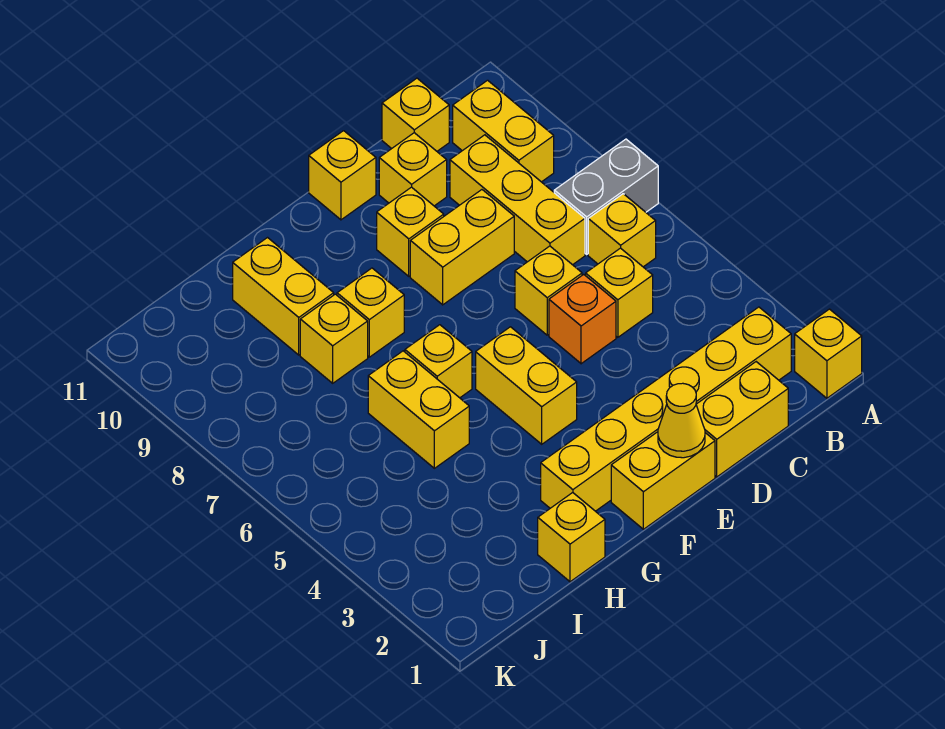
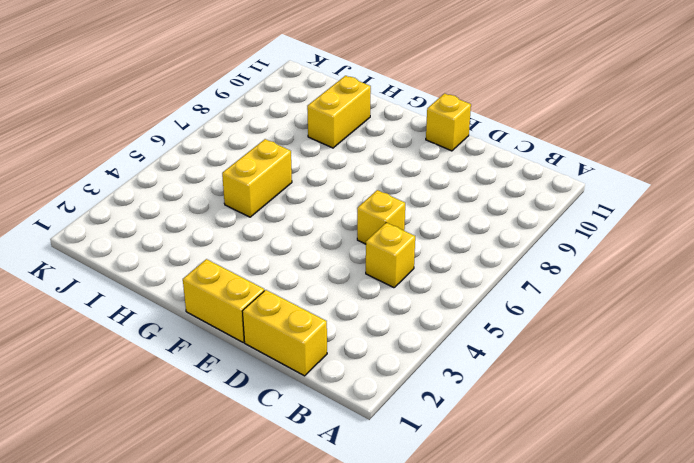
none -> yellow 1x1 brick [795,309,862,398]
none -> grey 1x2 brick [554,139,658,254]
none -> yellow 1x6 brick [541,307,791,511]

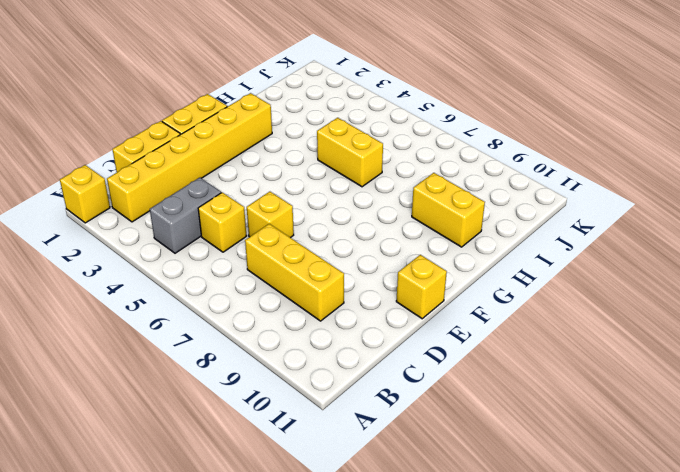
grey 1x2 brick [150,178,221,253] -> grey 1x2 brick moved to [554,139,658,254]
none -> yellow 1x1 brick [588,194,656,267]
none -> yellow 1x2 brick [453,80,554,182]
none -> yellow 1x1 brick [382,78,449,151]

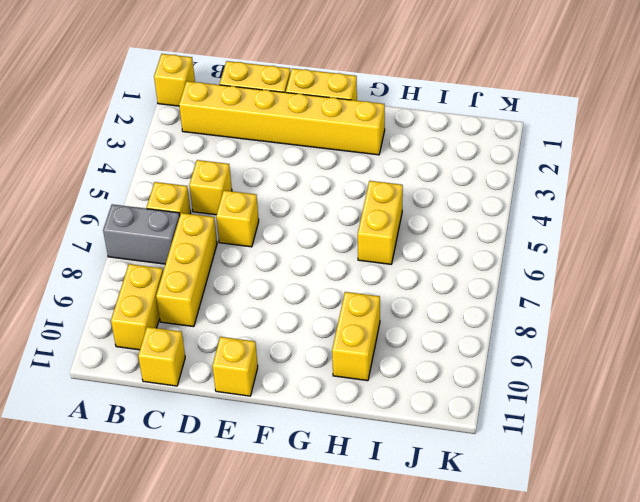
none -> orange 1x1 brick [549,274,616,364]
none -> yellow 1x2 brick [410,190,514,305]
none -> yellow 1x1 brick [379,133,447,206]

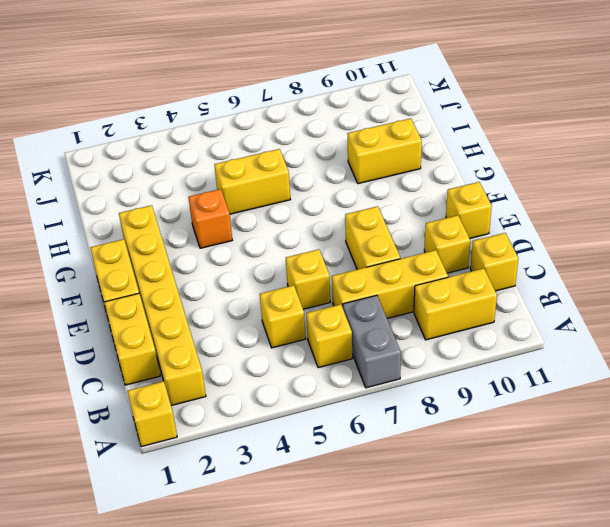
orange 1x1 brick [189,189,232,248] -> orange 1x1 brick moved to [549,274,616,364]
none -> yellow 1x1 brick [377,187,444,276]
none -> yellow 1x2 brick [476,327,577,444]
none -> yellow 1x1 brick [405,325,472,398]

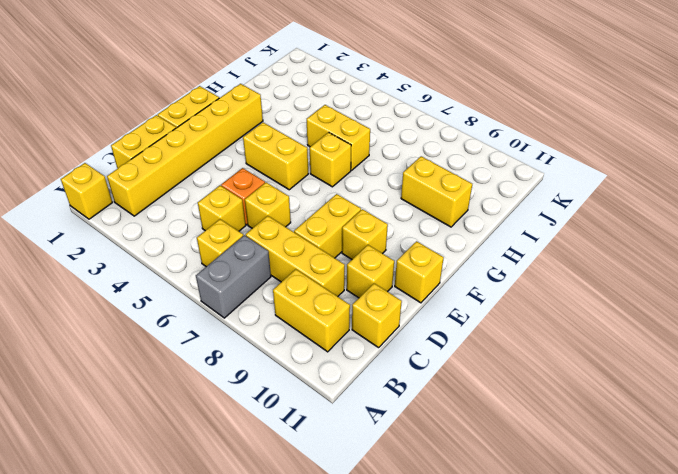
none -> yellow 1x1 brick [337,268,404,357]
none -> yellow 1x1 brick [538,493,605,582]
none -> yellow 1x1 brick [300,294,368,383]

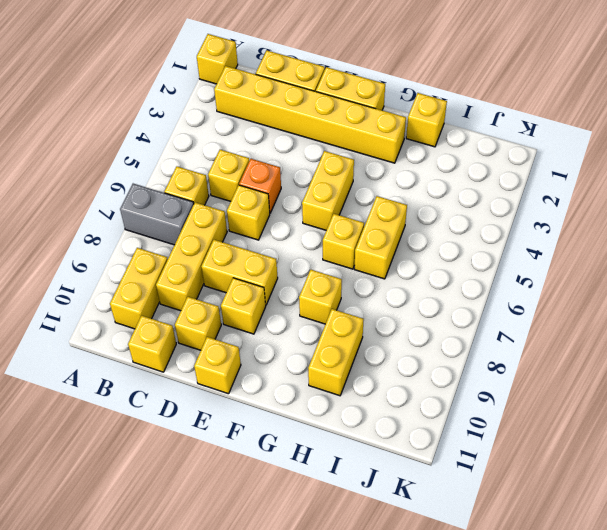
none -> yellow 1x1 brick [300,294,368,383]
none -> yellow 1x1 cone [658,383,705,458]

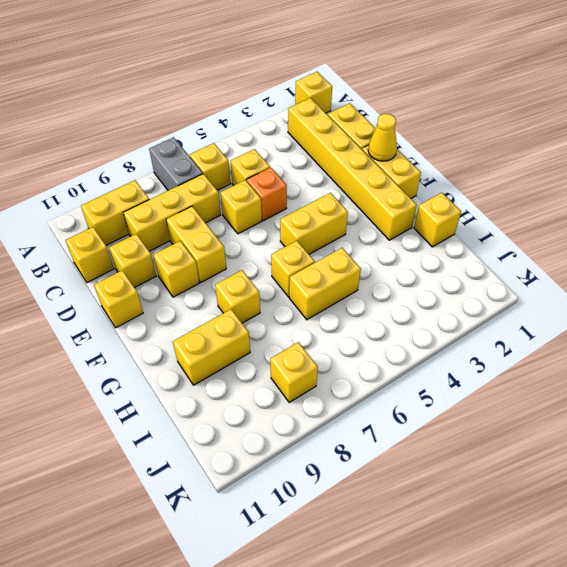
yellow 1x1 brick [270,342,318,402] -> yellow 1x1 brick moved to [300,294,368,383]

